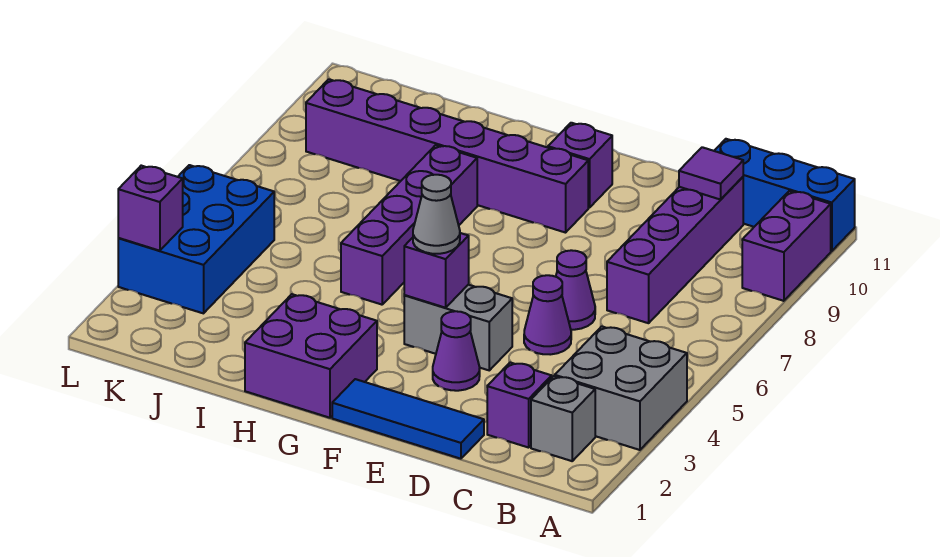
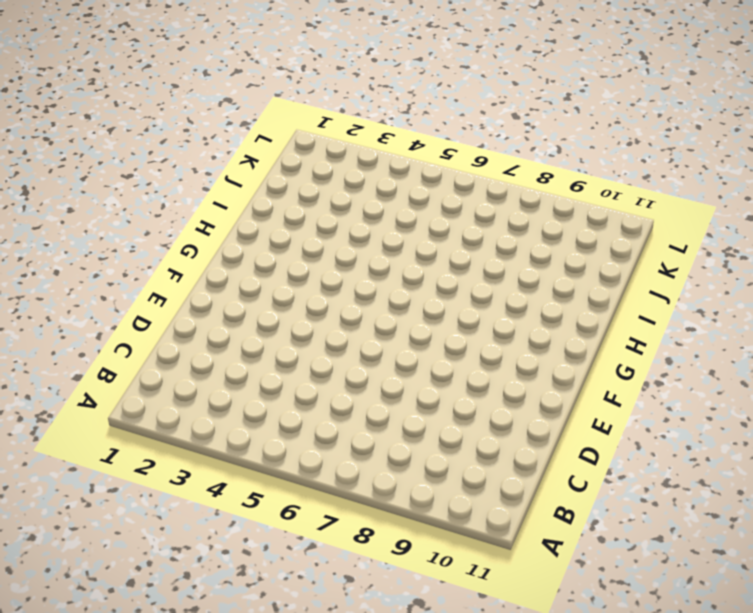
none -> grey 2x2 brick [555,326,687,450]
none -> purple 1x2 brick [742,191,831,301]
none -> blue 1x3 brick [714,139,855,251]

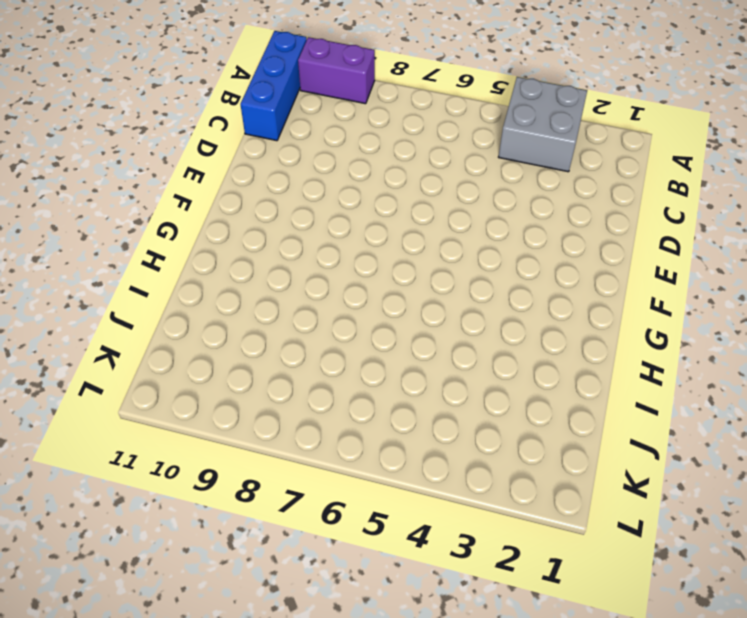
none -> grey 1x1 brick [531,376,595,461]
none -> purple 1x1 brick [487,363,552,448]
none -> purple 1x4 brick [607,177,743,323]

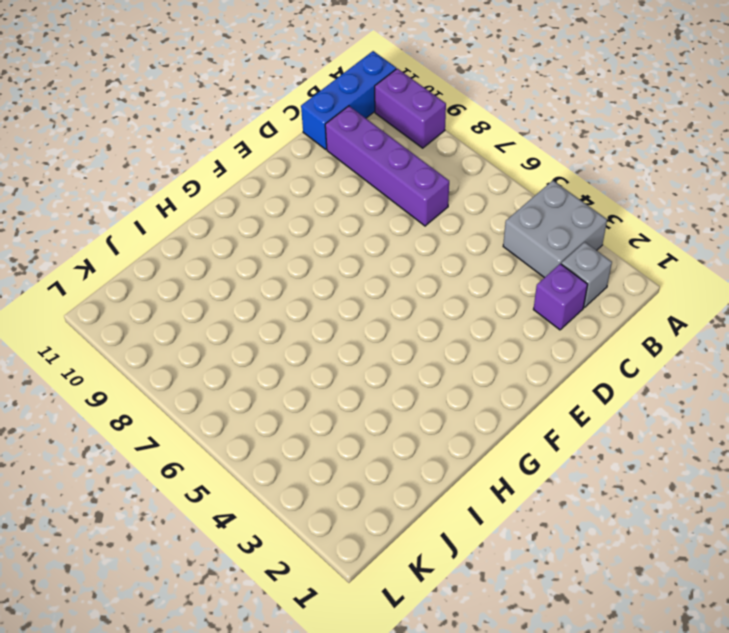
none -> blue 1x3 tile [332,379,484,459]
none -> purple 1x1 cone [524,275,571,355]
none -> purple 1x1 cone [556,250,595,330]

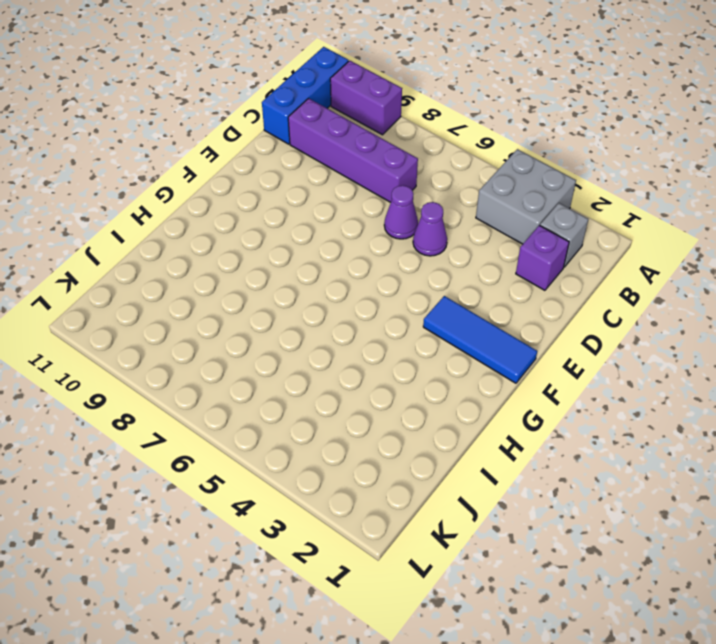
blue 1x3 tile [423,296,537,383] -> blue 1x3 tile turned to [332,379,484,459]
none -> purple 1x1 cone [433,311,480,391]
none -> grey 1x2 brick [404,285,512,370]
none -> purple 1x6 brick [306,79,588,233]

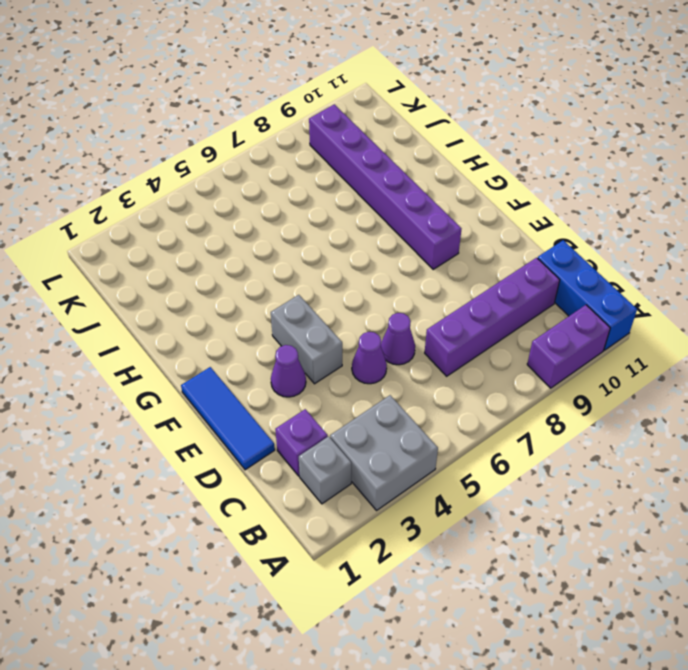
none -> purple 1x1 brick [548,123,612,208]
none -> purple 2x2 brick [245,294,377,418]
none -> purple 1x4 brick [341,145,477,305]

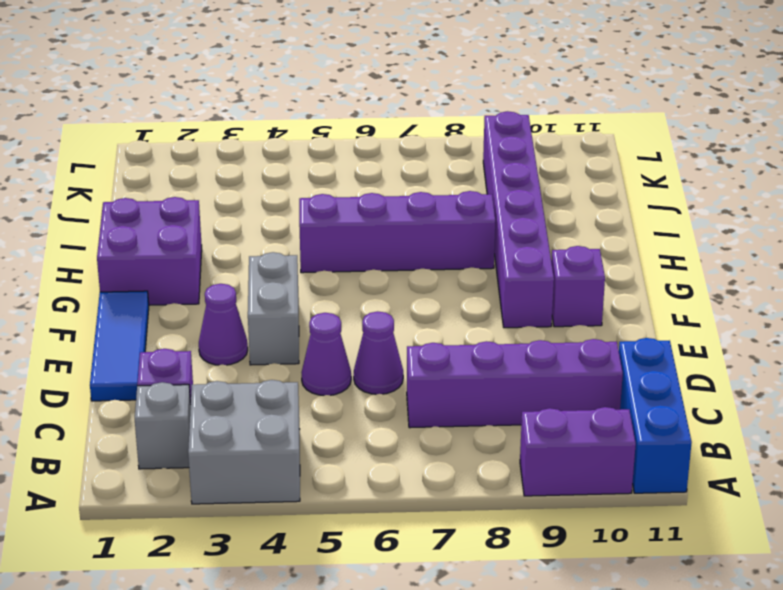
none -> blue 2x3 brick [118,165,274,313]
none -> purple 1x1 tile [679,147,743,200]
none -> purple 1x1 brick [404,233,469,308]

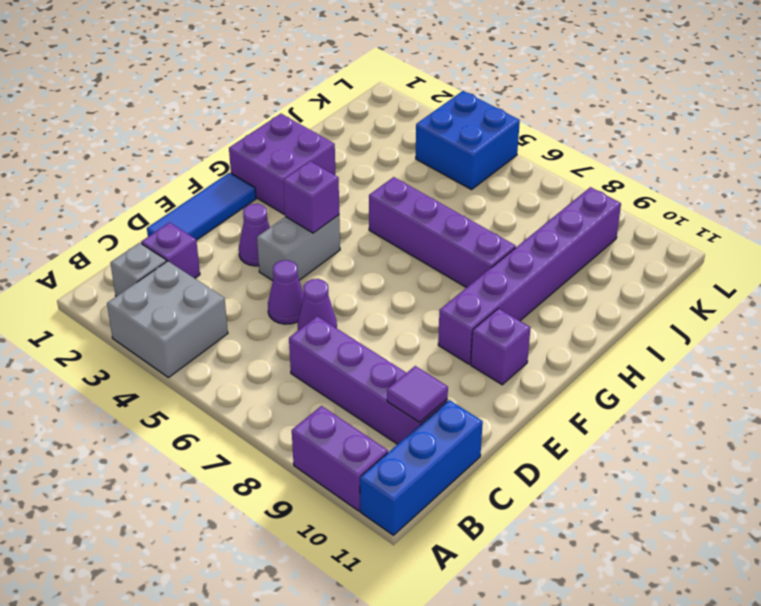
blue 2x2 brick [416,91,520,190] -> blue 2x3 brick [118,165,274,313]
none -> purple 1x1 brick [118,166,183,251]
none -> grey 1x1 cone [413,175,460,254]

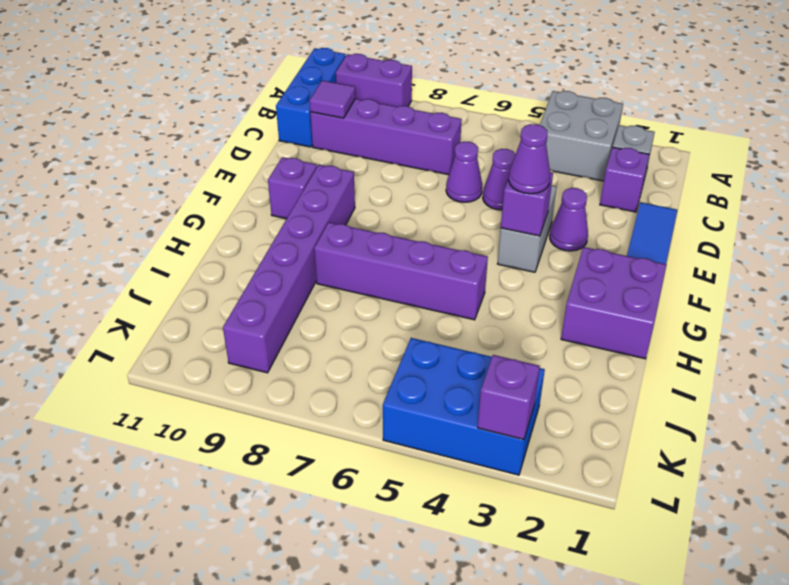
purple 1x1 cone [509,124,550,194] -> grey 1x1 cone [413,175,460,254]

